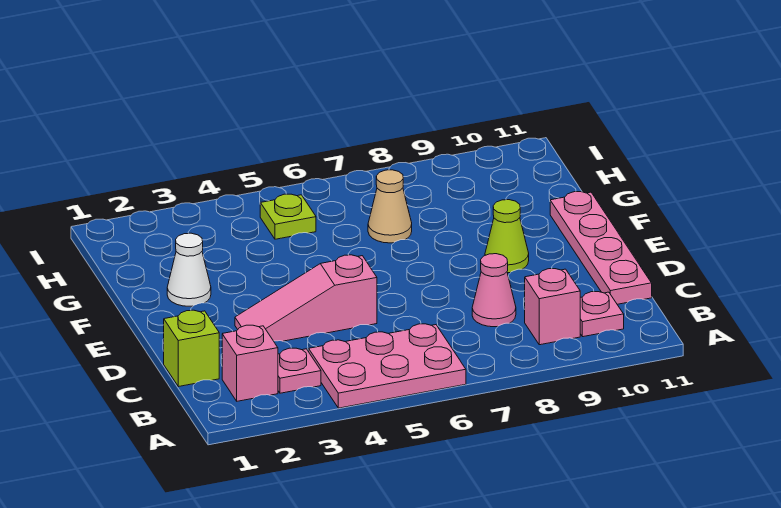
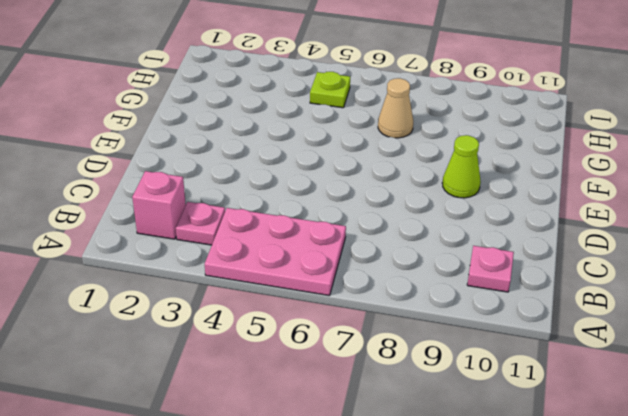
none -> pink 1x1 brick [525,269,580,345]
none -> lime 1x1 brick [164,310,219,387]
none -> pink 1x1 cone [472,254,516,327]

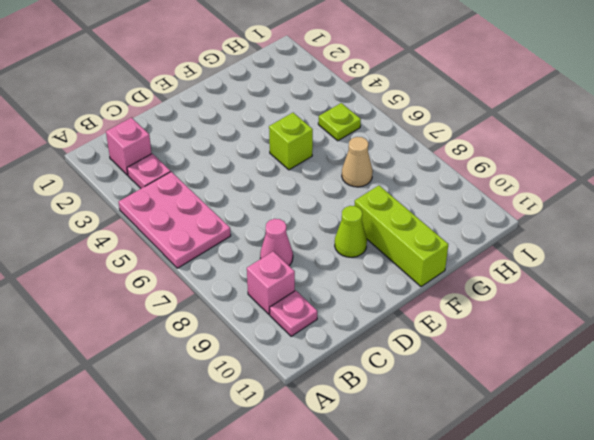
lime 1x1 brick [269,113,313,170] -> lime 1x1 brick moved to [164,310,219,387]
lime 1x3 brick [354,186,448,287] -> pink 1x4 plate [550,192,652,304]
none -> pink 1x3 slope [235,255,377,341]
none -> white 1x1 cone [167,233,211,306]

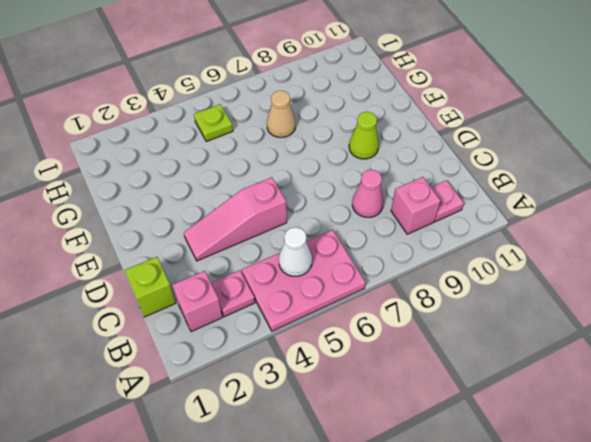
white 1x1 cone [279,227,312,276] -> white 1x1 cone moved to [167,233,211,306]
none -> pink 1x4 plate [550,192,652,304]

